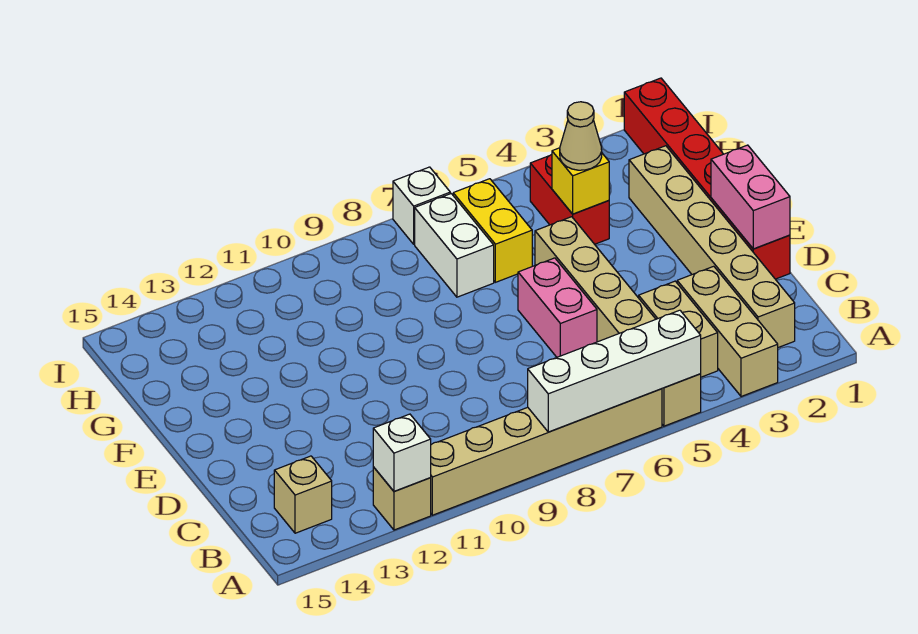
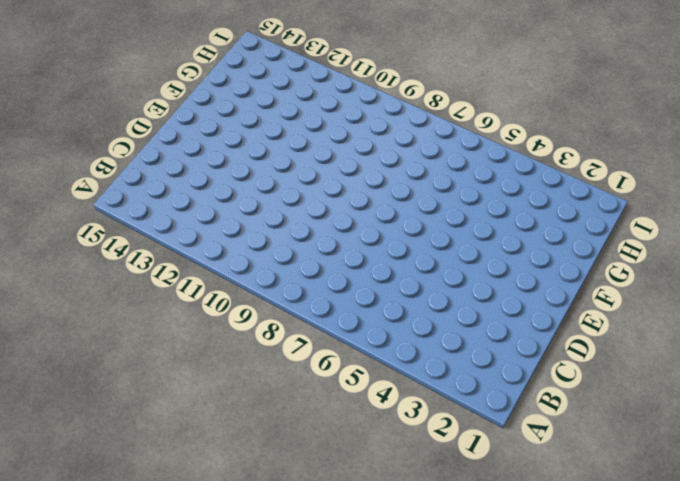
none -> tan 1x3 brick [677,266,778,397]
none -> tan 1x6 brick [535,217,701,426]
none -> tan 1x6 brick [430,389,662,515]

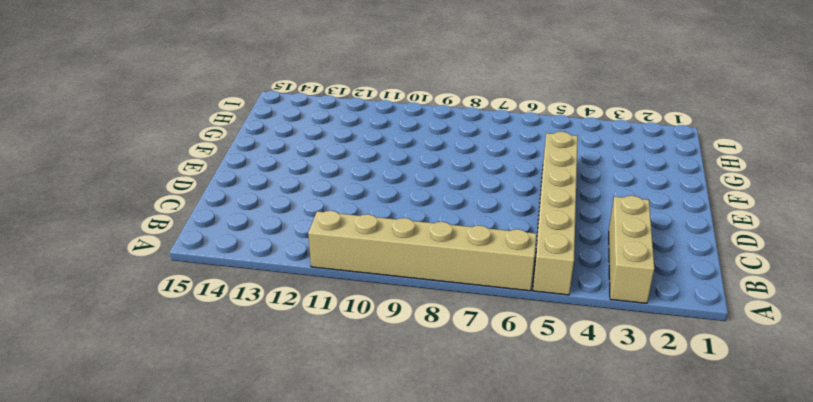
none -> tan 1x1 brick [373,467,431,530]
none -> tan 1x6 brick [629,146,795,348]
none -> tan 1x2 brick [639,281,718,377]

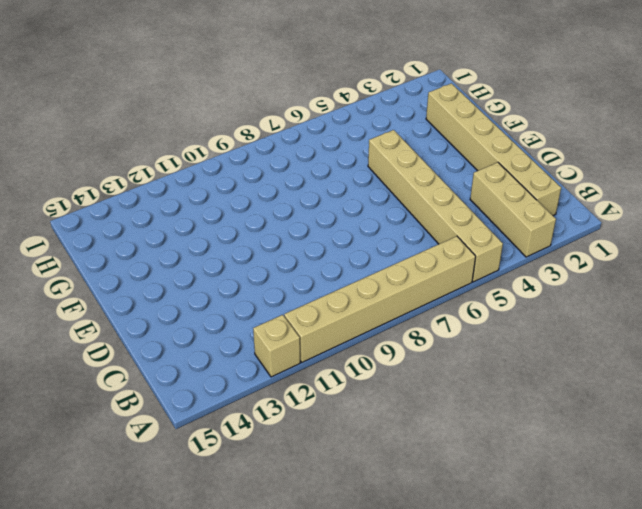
none -> tan 1x2 brick [639,281,718,377]
none -> tan 1x1 brick [274,456,332,533]
none -> red 1x6 brick [624,78,790,279]

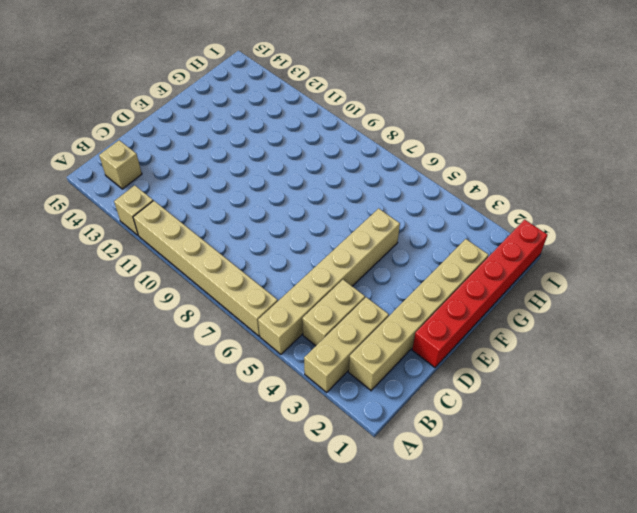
none -> pink 1x2 brick [518,258,597,357]
none -> red 1x2 brick [530,154,609,244]
none -> yellow 1x2 brick [453,179,532,282]

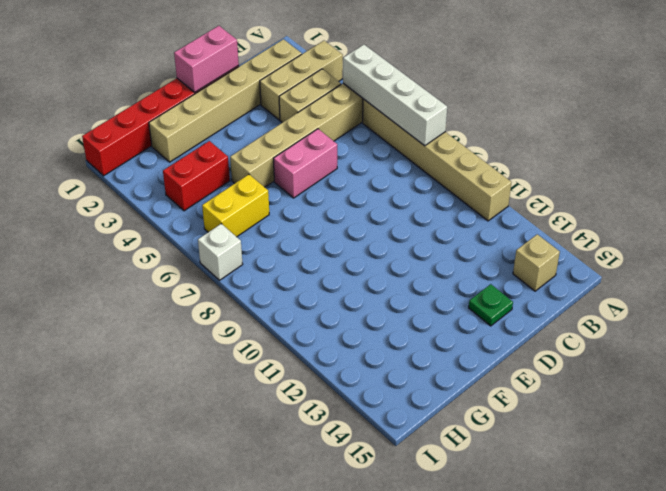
green 1x1 plate [469,284,513,326] -> none
none -> tan 1x1 brick [373,467,431,530]
none -> white 1x2 brick [415,194,494,297]
none -> white 1x1 brick [373,414,431,491]

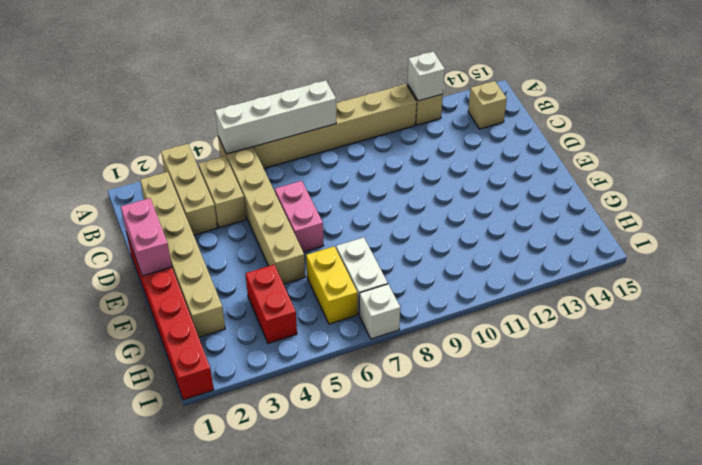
none -> yellow 1x1 brick [552,148,609,214]
none -> tan 1x1 cone [560,102,602,170]

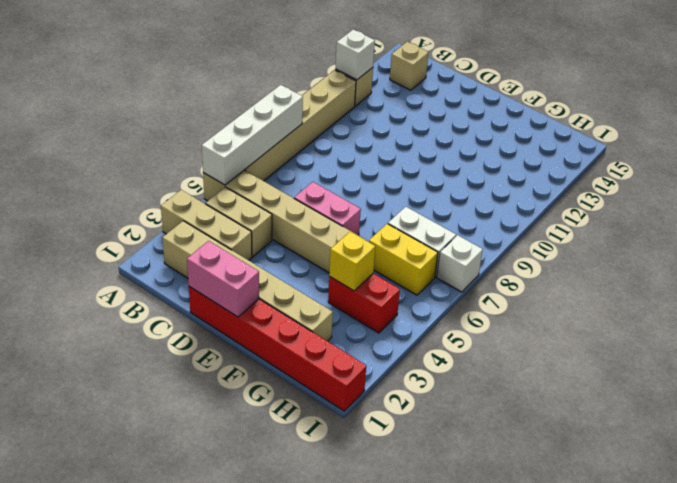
none -> tan 1x1 cone [560,102,602,170]

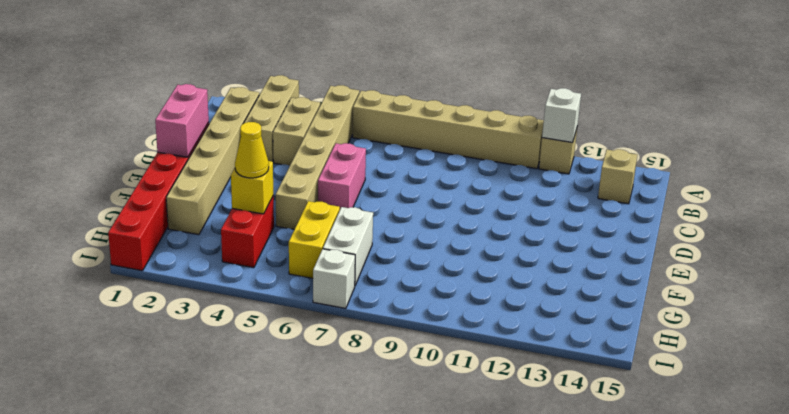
yellow 1x1 cone [235,122,269,178] -> tan 1x1 cone [560,102,602,170]
none -> white 1x4 brick [528,310,701,432]

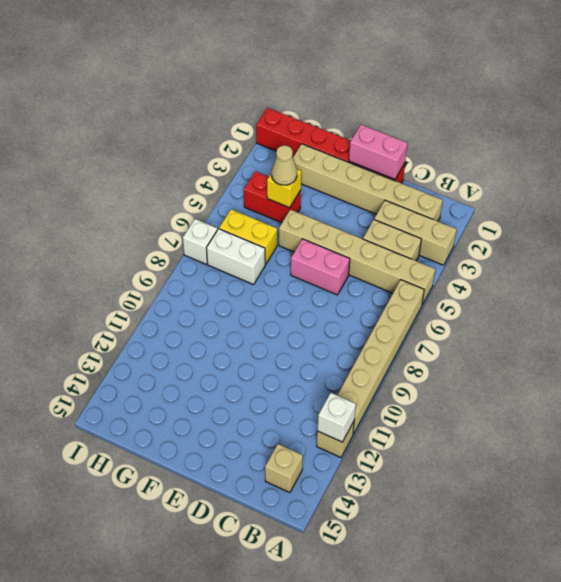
none -> white 1x4 brick [528,310,701,432]

